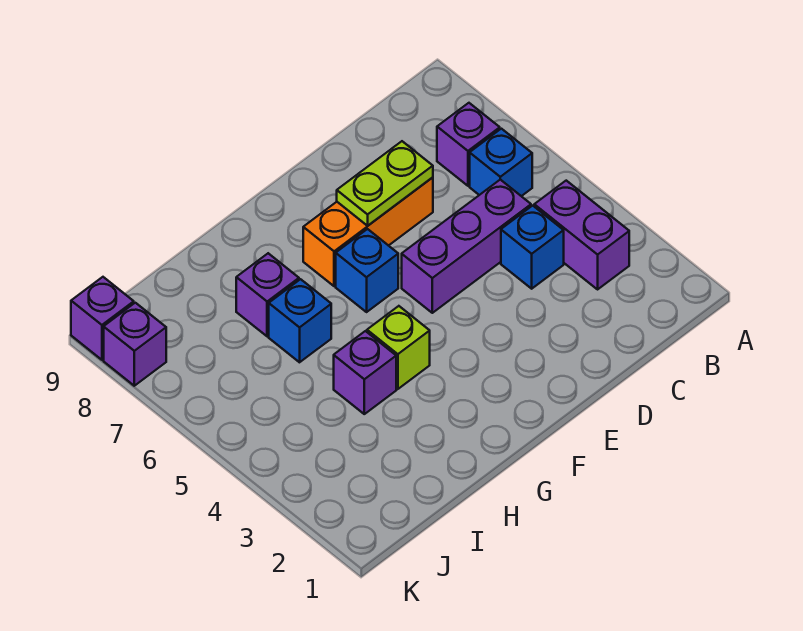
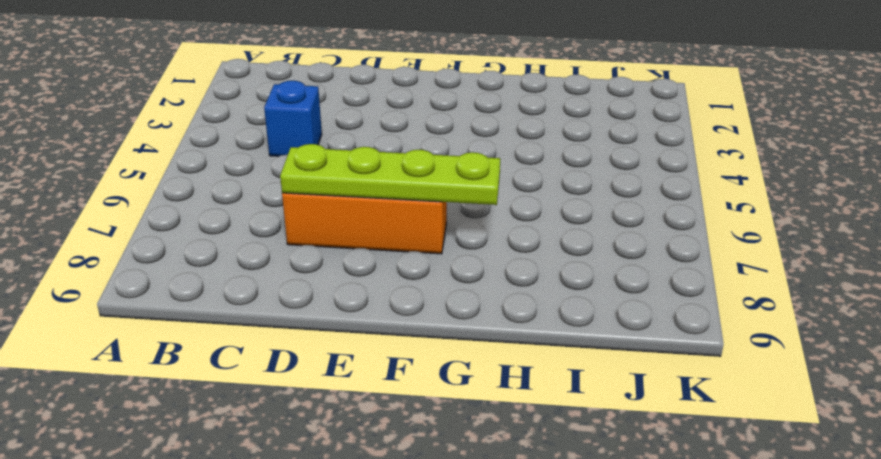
lime 1x4 plate [280,144,500,205] -> lime 1x2 plate [337,141,433,226]
none -> purple 1x2 brick [534,181,629,289]
none -> blue 1x1 brick [470,129,532,196]
none -> purple 1x1 brick [437,103,500,186]

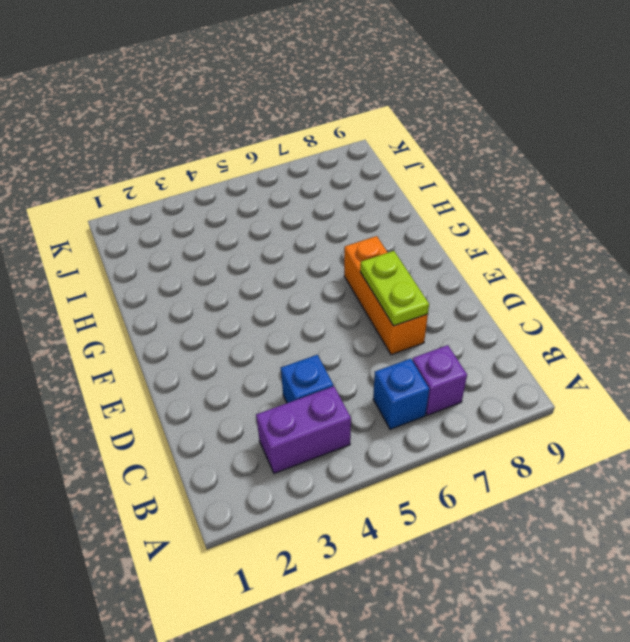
none -> purple 1x3 brick [402,180,531,313]
none -> blue 1x1 brick [336,229,398,312]
none -> lime 1x1 brick [367,306,430,389]

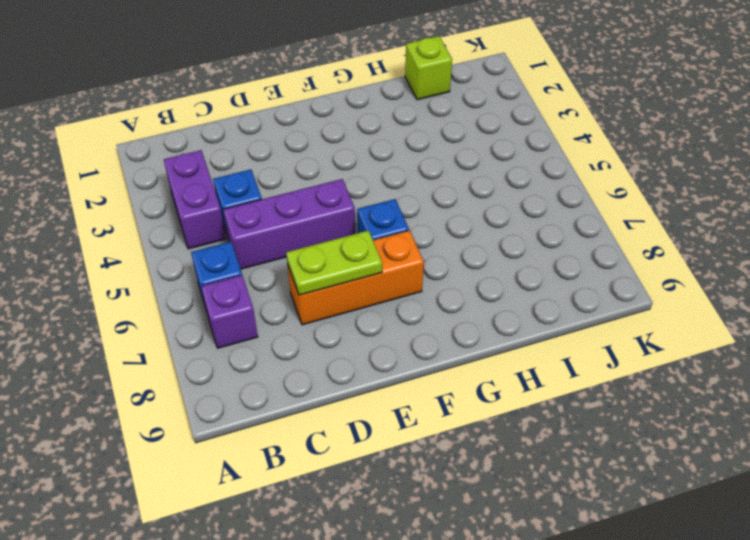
lime 1x1 brick [405,36,452,100] -> lime 1x1 brick moved to [367,306,430,389]
none -> purple 1x1 brick [334,331,396,414]
none -> blue 1x1 brick [269,279,331,362]
none -> purple 1x1 brick [236,253,299,336]

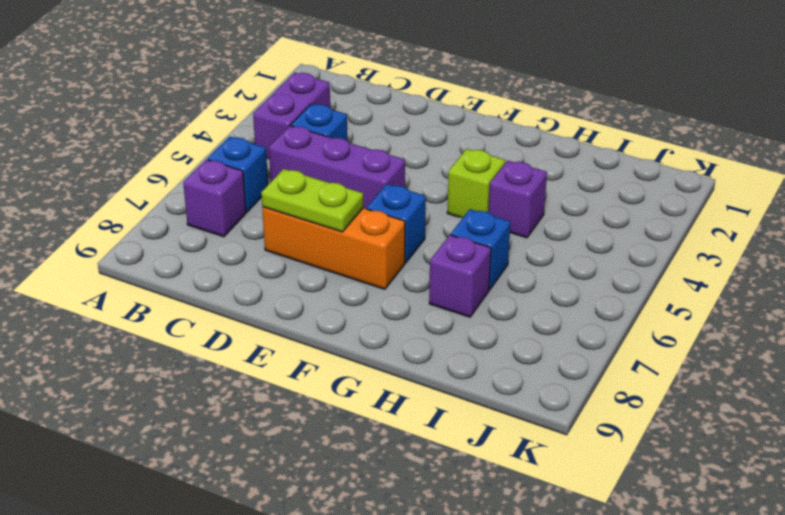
none -> purple 1x1 brick [104,303,166,386]
none -> purple 1x1 brick [71,277,134,360]

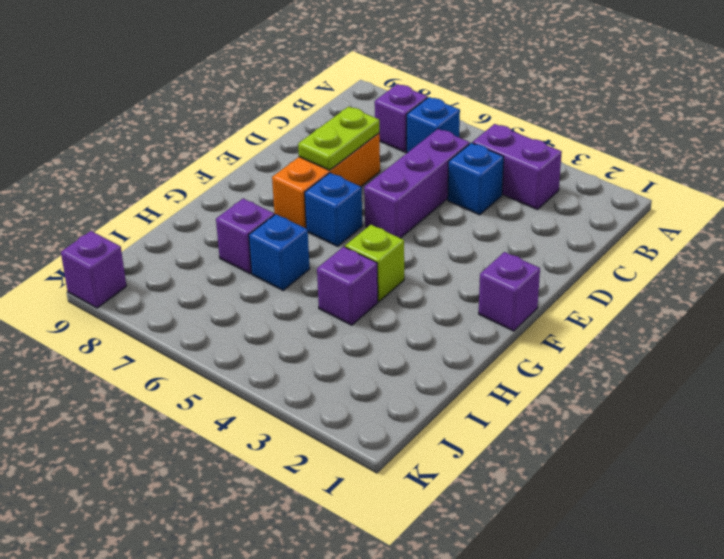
purple 1x1 brick [479,252,540,331] -> purple 1x1 brick moved to [104,303,166,386]

